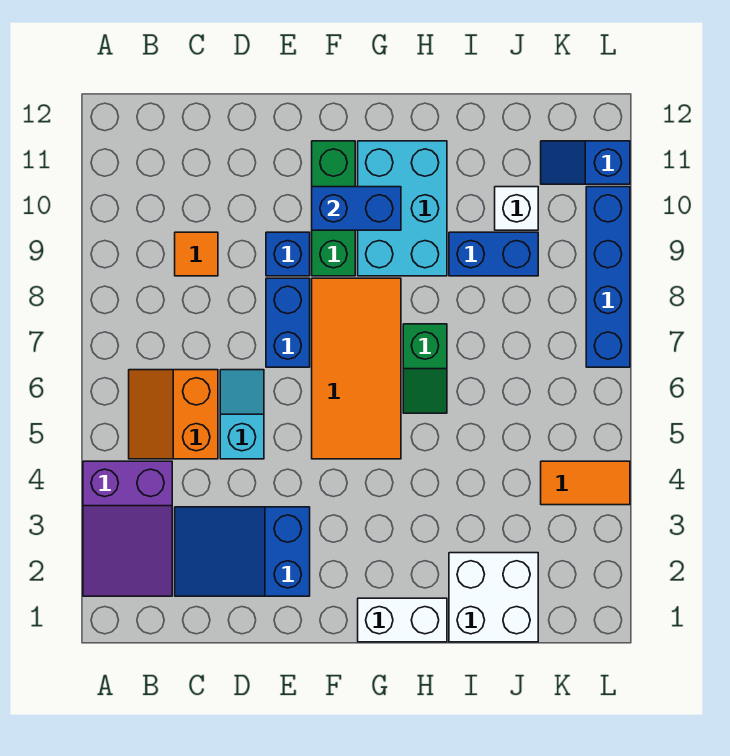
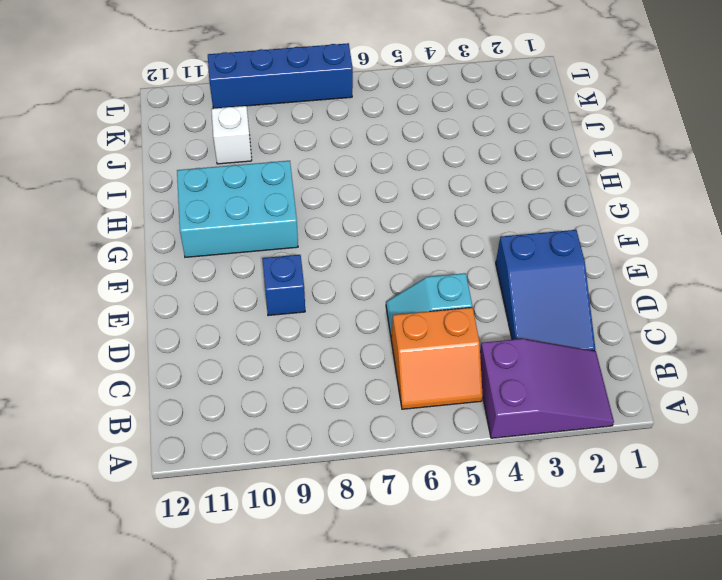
none -> orange 1x1 tile [175,232,218,276]
none -> blue 1x2 brick [266,278,310,367]
none -> orange 2x4 tile [312,278,401,459]

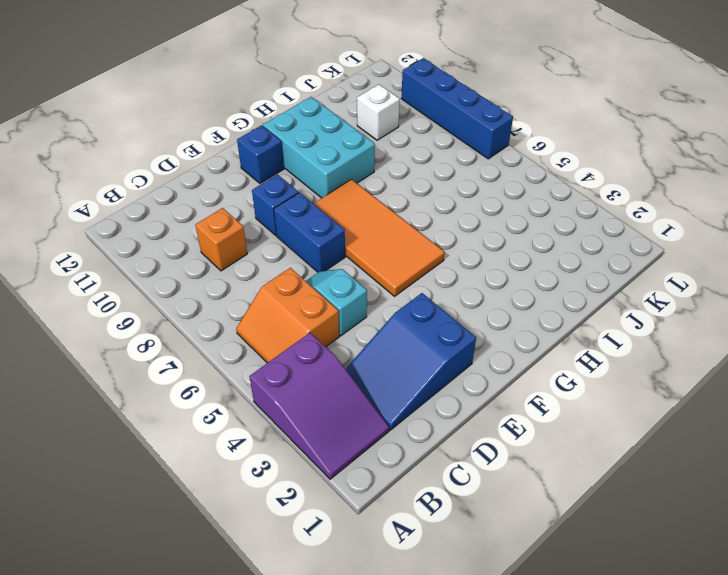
orange 1x1 brick [195,208,247,271] -> orange 1x1 tile [175,232,218,276]
blue 1x1 brick [237,125,284,184] -> green 1x3 brick [312,141,355,276]
none -> white 1x2 brick [358,598,447,642]
none -> green 1x2 slope [403,324,447,413]
none -> white 2x2 brick [449,553,538,642]

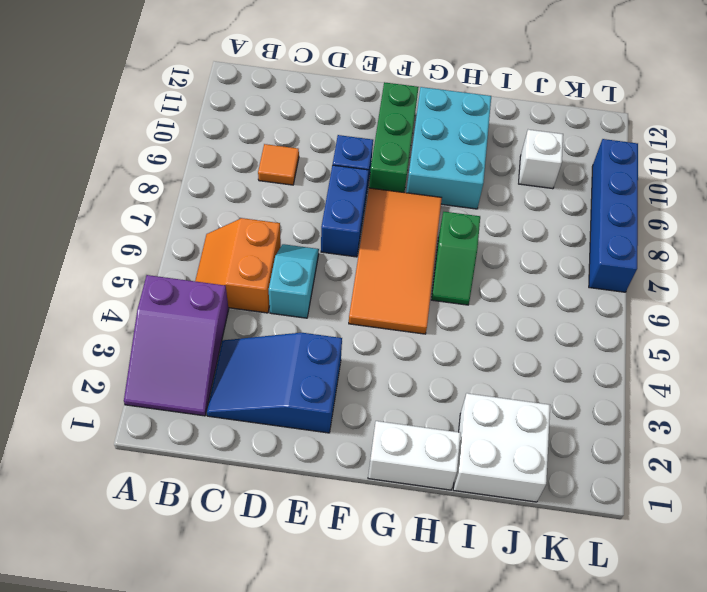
none -> blue 1x2 brick [449,232,538,276]
none -> orange 1x2 tile [541,461,630,505]
none -> blue 1x2 slope [541,141,630,184]

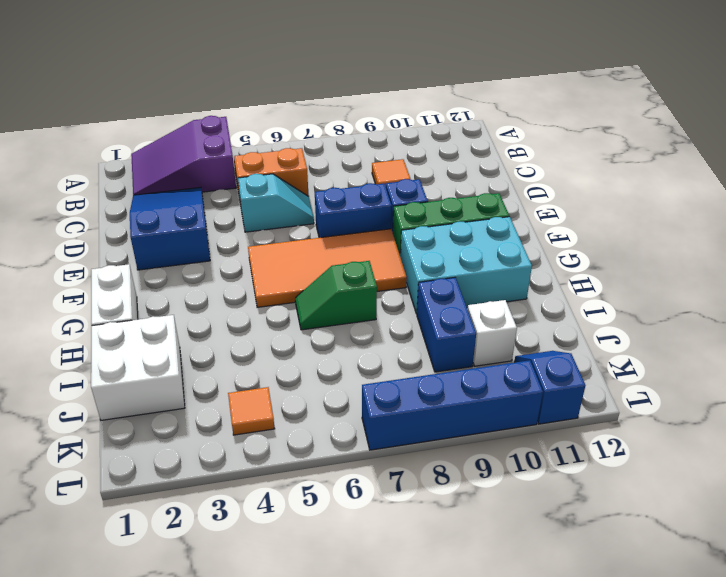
orange 1x1 tile [228,387,275,435] -> orange 1x2 tile [541,461,630,505]
none -> blue 1x2 brick [312,187,401,230]

